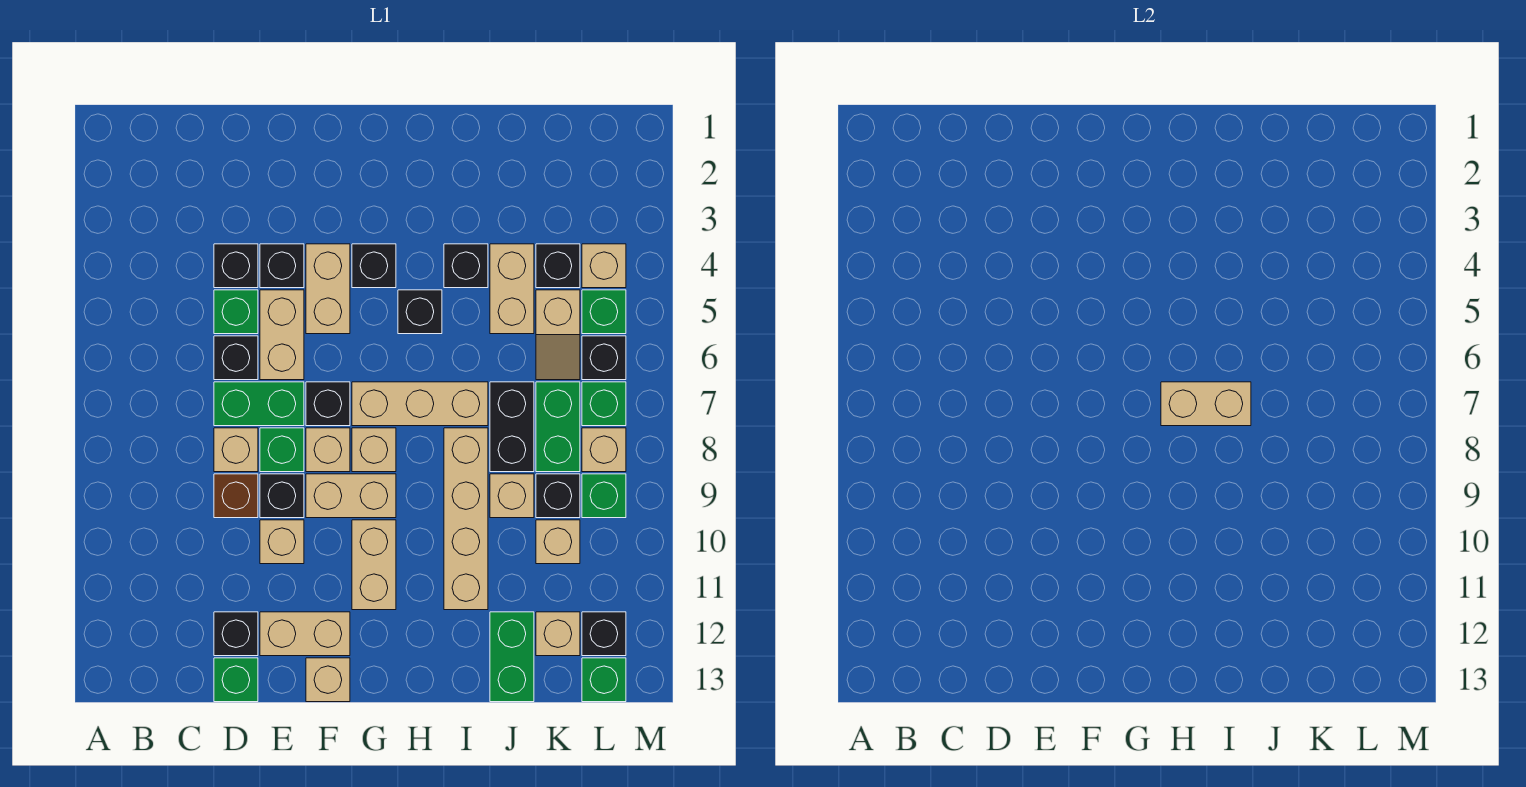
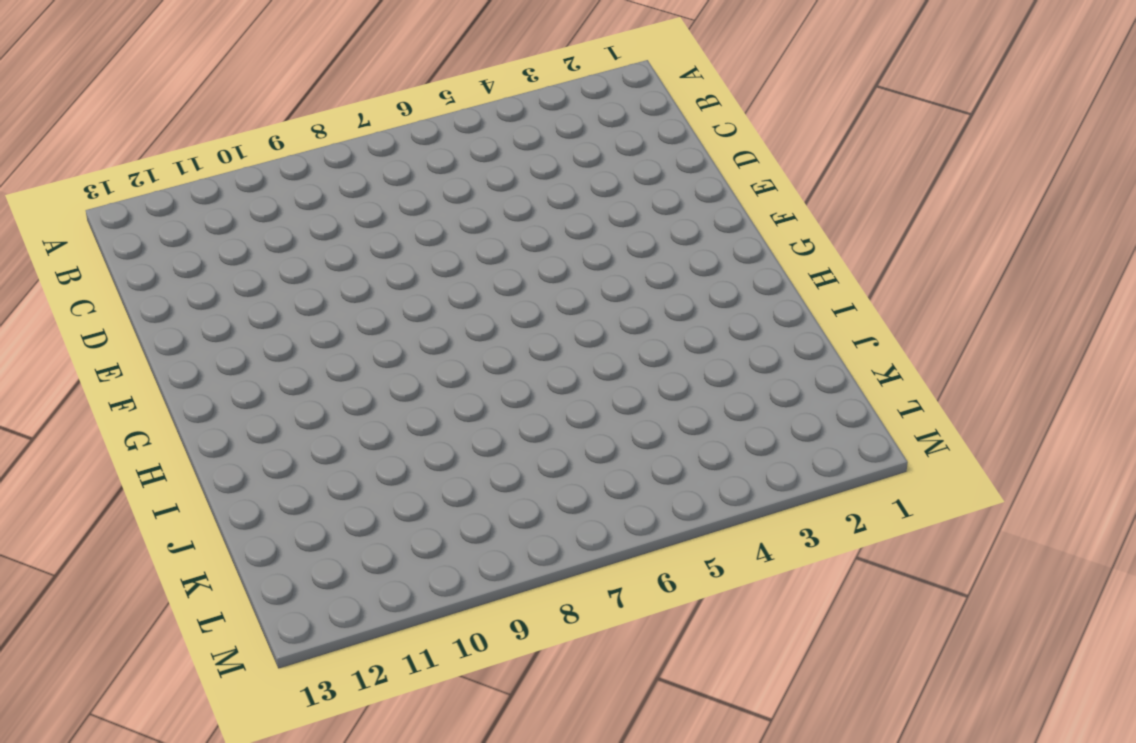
none -> black 1x1 brick [214,244,258,288]
none -> green 1x1 brick [214,290,258,334]
none -> black 1x1 brick [214,336,258,380]
none -> green 1x2 brick [214,382,304,426]

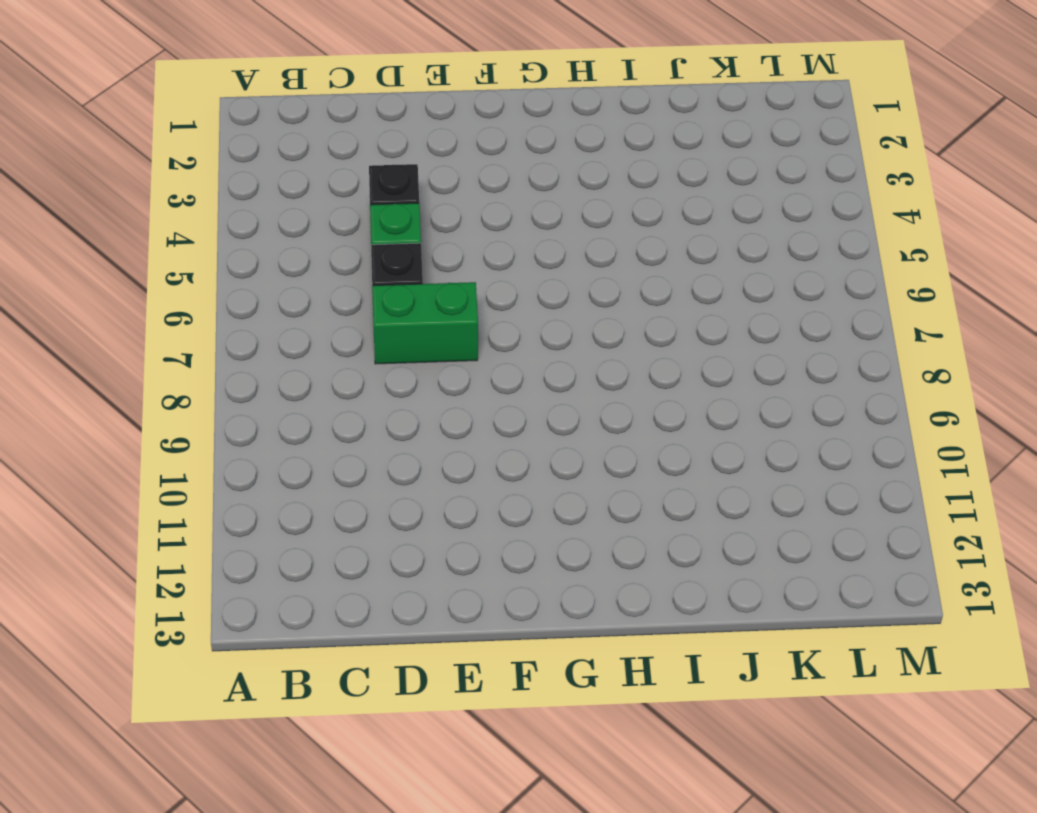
none -> tan 1x1 brick [214,428,258,472]
none -> brown 1x1 brick [214,474,258,518]
none -> black 1x1 brick [214,612,258,656]
none -> green 1x1 brick [214,658,258,702]

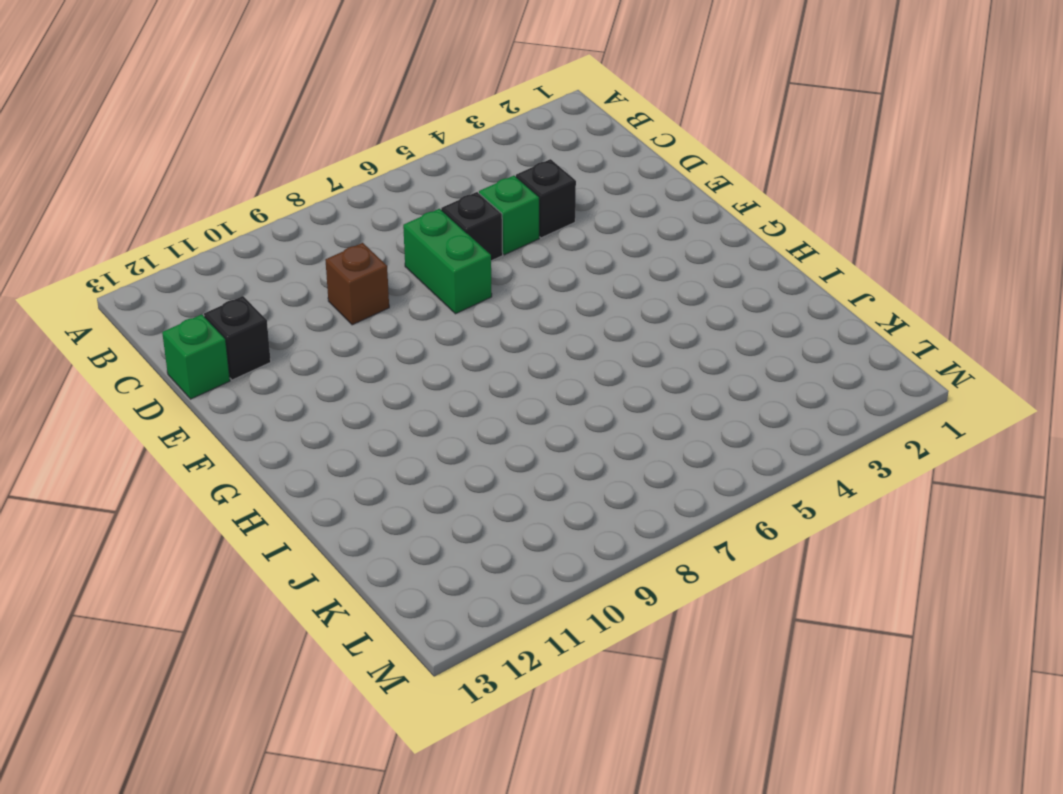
none -> tan 1x1 brick [214,428,258,472]
none -> black 1x1 brick [260,244,304,288]
none -> tan 1x2 brick [260,290,304,380]
none -> green 1x1 brick [260,428,304,472]

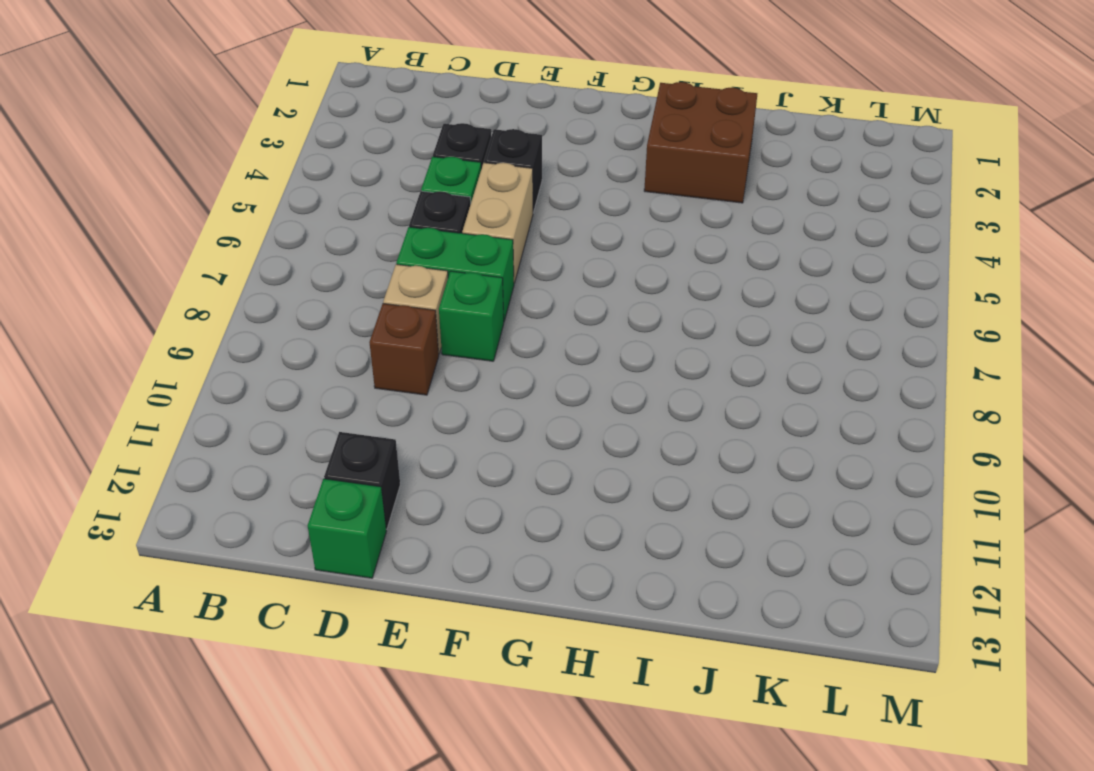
brown 2x2 brick [644,82,757,203] -> none
none -> black 1x1 brick [260,474,304,518]
none -> tan 1x1 brick [260,520,304,564]
none -> tan 1x2 brick [260,612,350,656]
none -> tan 1x2 brick [306,244,350,334]

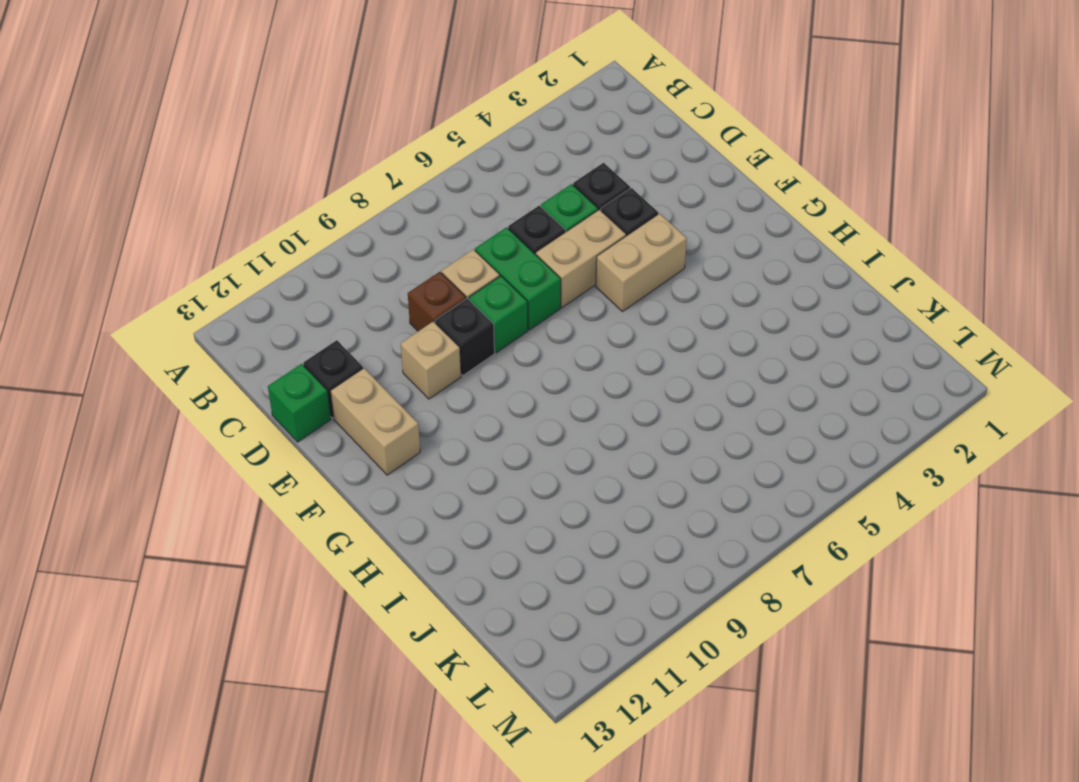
none -> black 1x1 brick [306,382,350,426]
none -> tan 1x1 brick [306,428,350,472]
none -> tan 1x2 brick [306,474,396,518]
none -> tan 1x1 brick [306,658,350,702]

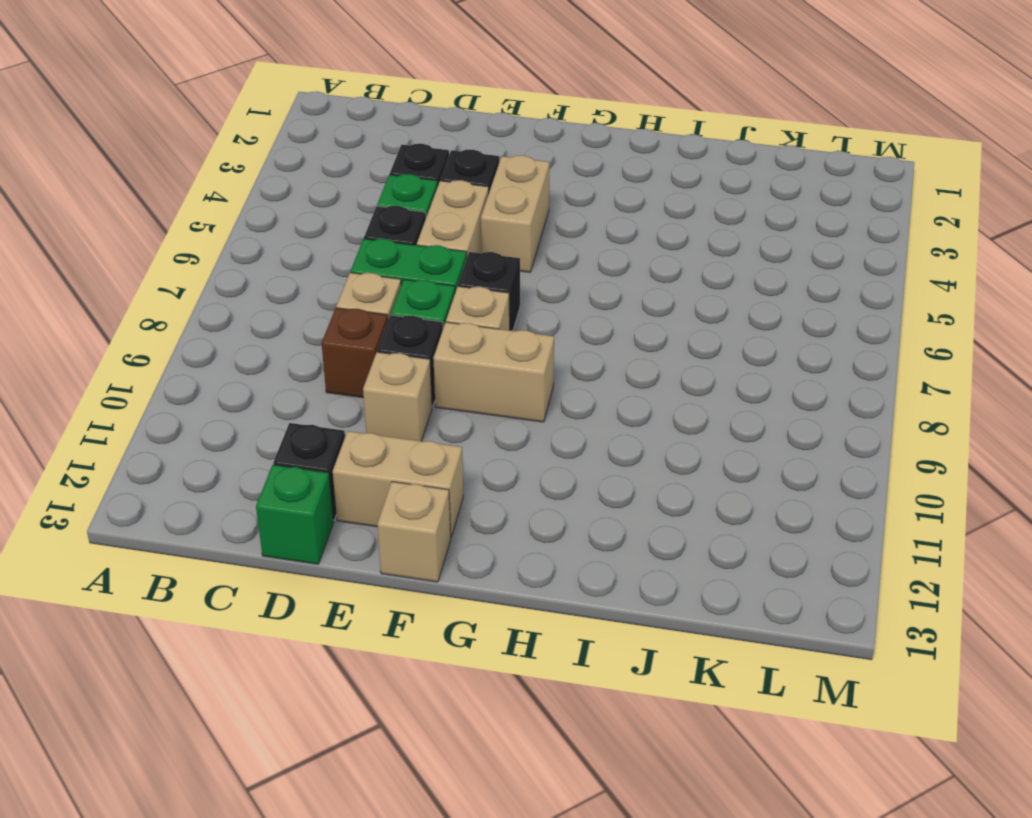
none -> black 1x1 brick [352,244,396,288]
none -> tan 1x3 brick [352,382,488,426]
none -> tan 1x1 brick [352,428,396,472]
none -> tan 1x2 brick [352,520,396,610]

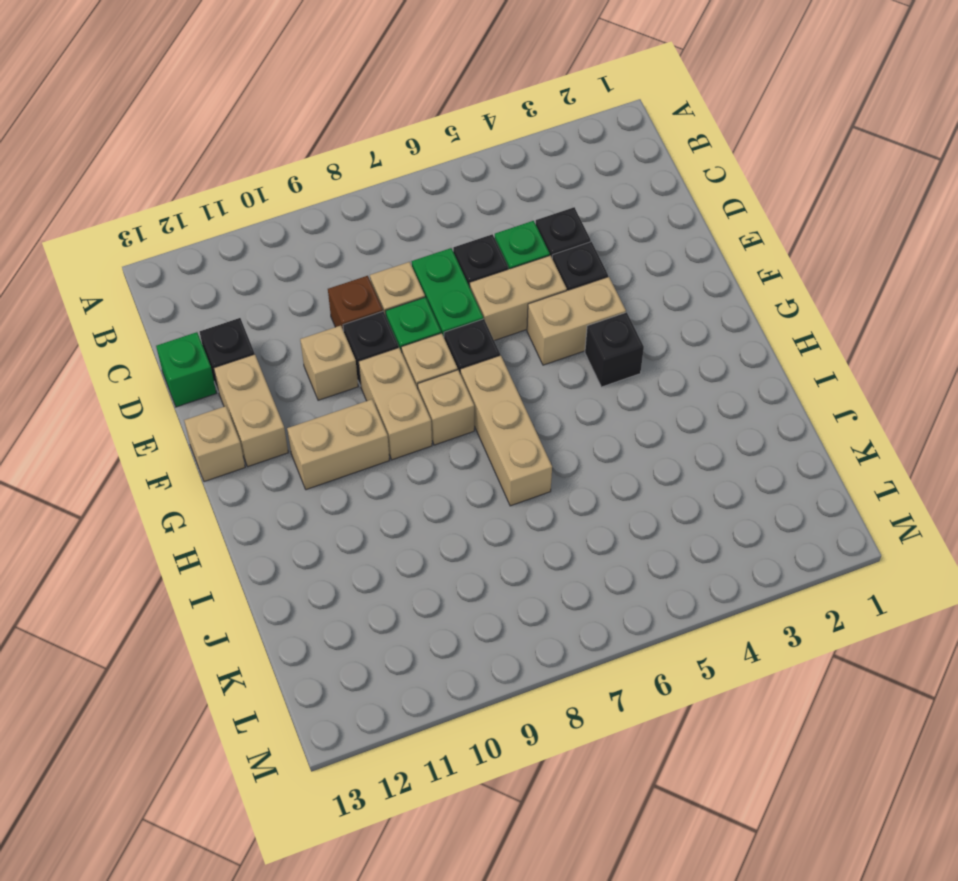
none -> black 1x1 brick [398,290,442,334]
none -> black 1x1 brick [444,244,488,288]
none -> tan 1x4 brick [444,428,488,610]
none -> tan 1x2 brick [490,244,534,334]

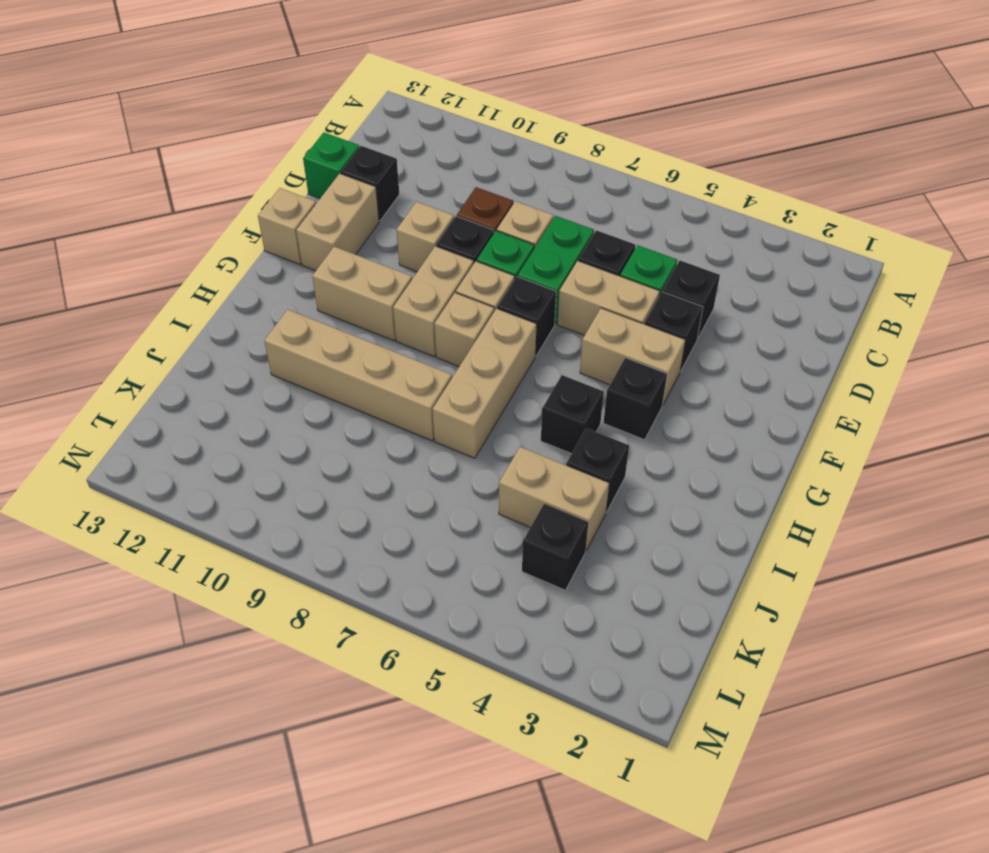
none -> black 1x2 brick [490,382,534,472]
none -> tan 1x1 brick [490,474,534,518]
none -> green 1x2 brick [490,612,534,702]
none -> tan 1x2 slope [536,290,580,380]

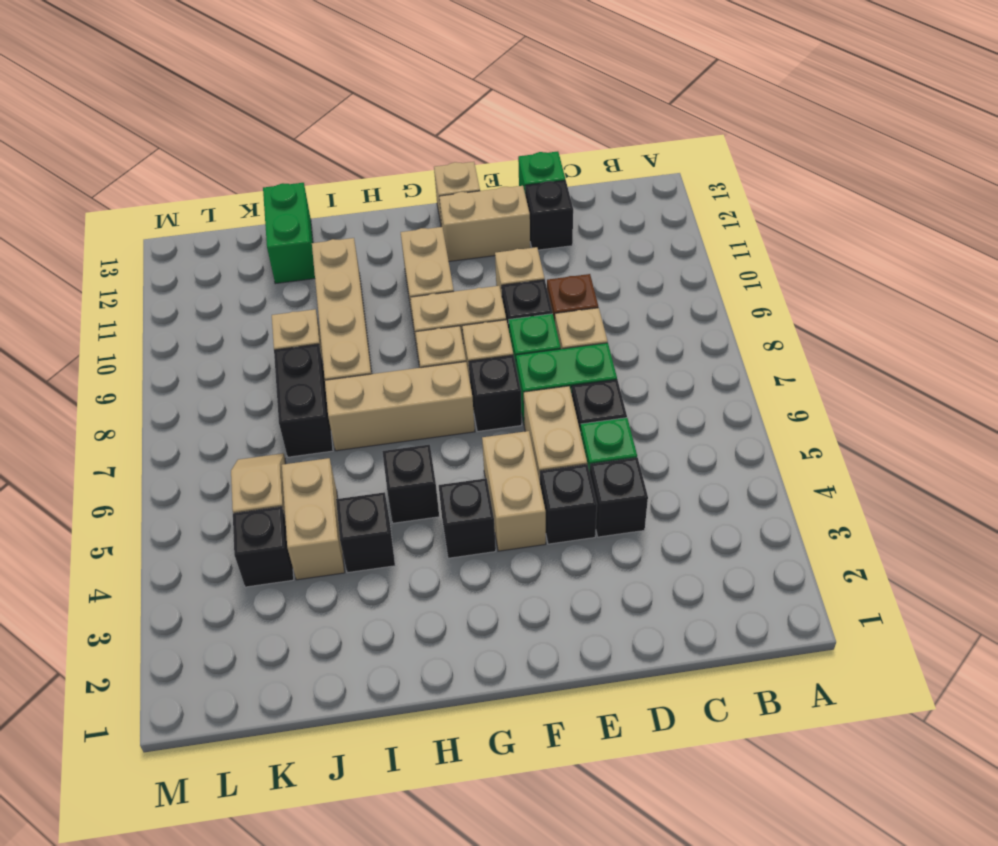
none -> green 1x2 brick [536,382,580,472]
none -> black 1x1 brick [536,474,580,518]
none -> tan 1x1 brick [536,520,580,564]
none -> tan 1x1 brick [536,612,580,656]

